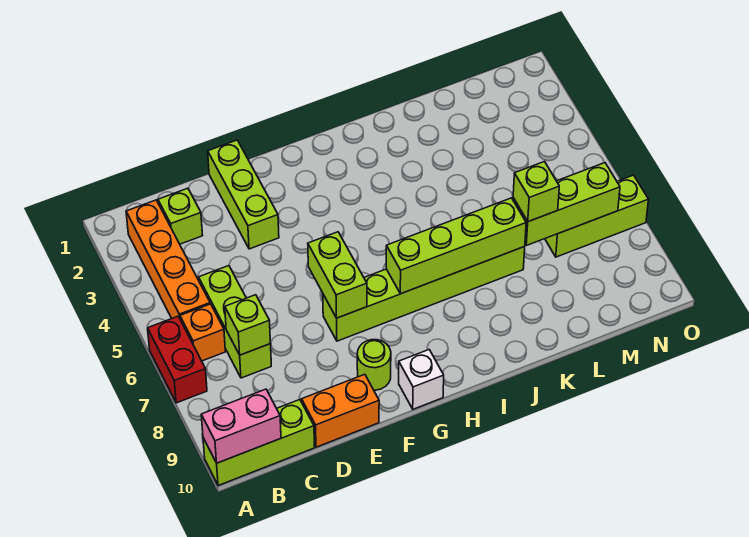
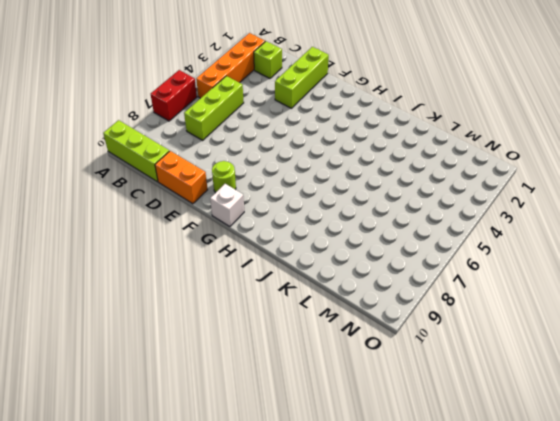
none -> orange 1x1 brick [180,304,225,361]
none -> lime 1x6 brick [323,247,525,341]
none -> lime 1x3 brick [545,175,648,257]

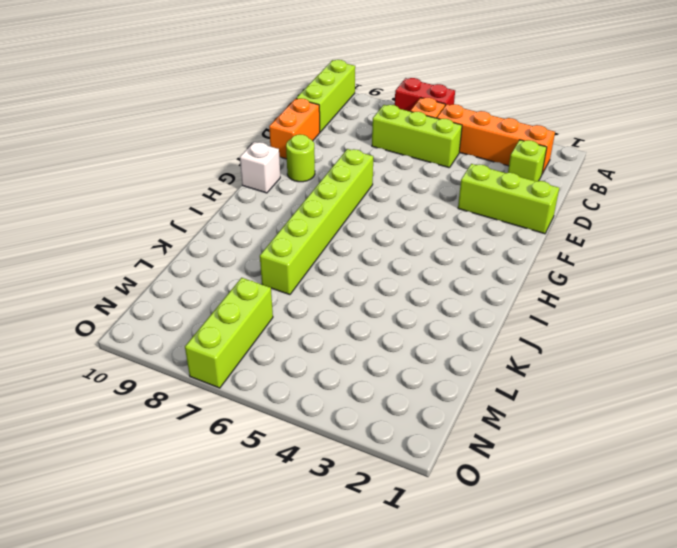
none -> pink 1x2 brick [201,389,281,463]
none -> lime 1x1 brick [225,295,271,355]
none -> lime 1x2 brick [308,232,367,318]

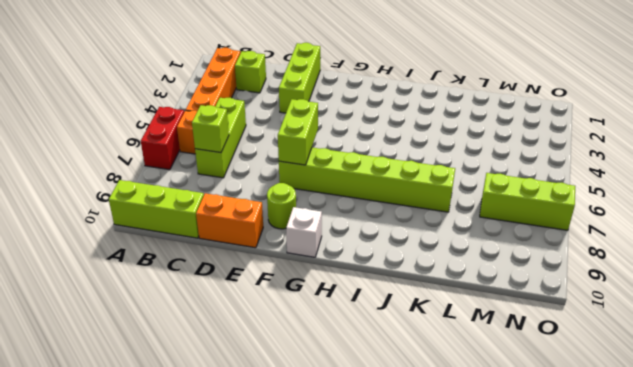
none -> pink 1x2 brick [201,389,281,463]
none -> lime 1x4 brick [386,198,526,294]
none -> lime 1x3 brick [513,163,620,245]

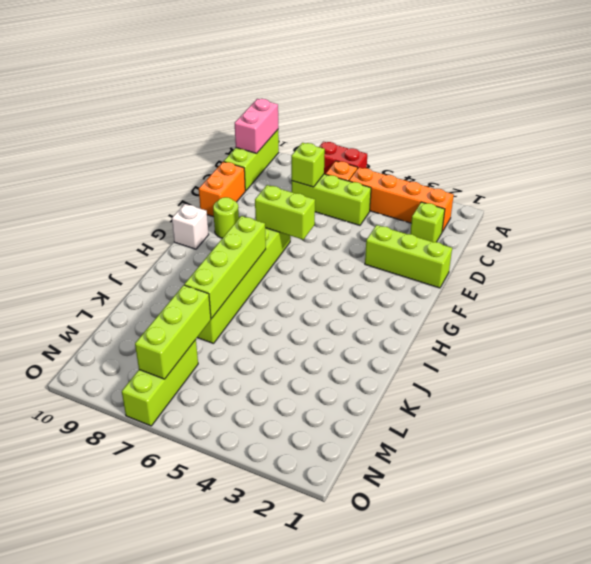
none -> lime 1x1 brick [513,162,559,222]

